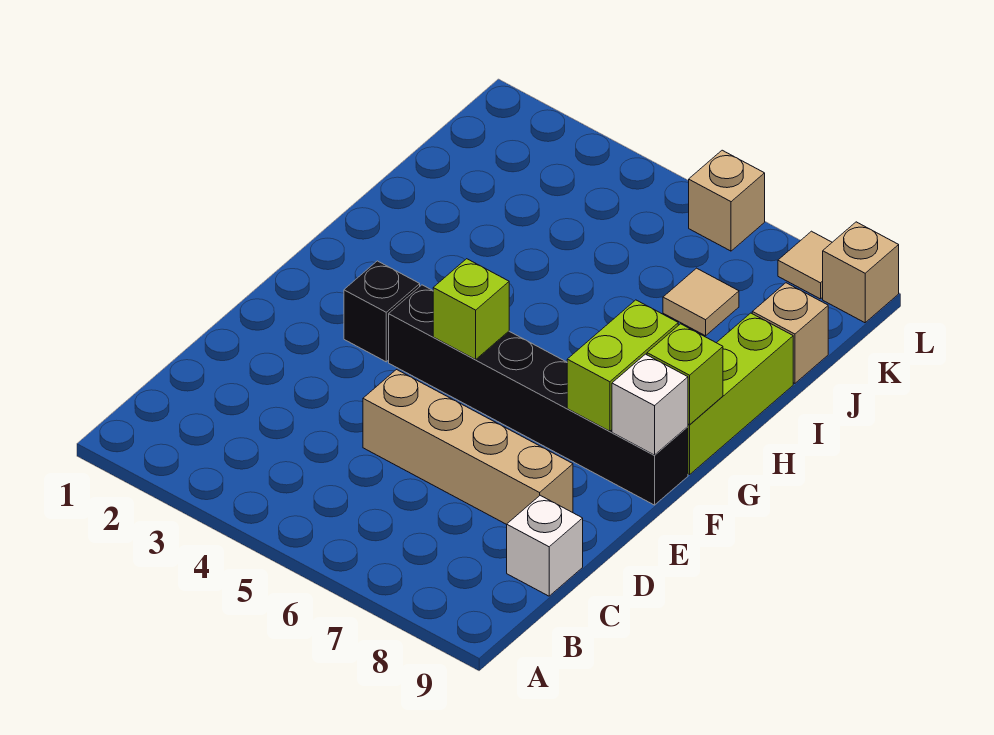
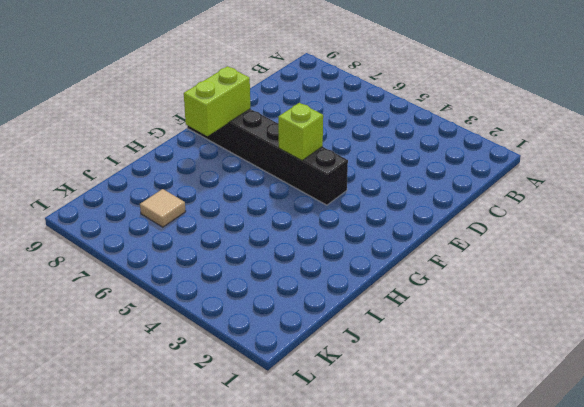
none -> white 1x1 brick [507,495,583,596]
none -> tan 1x4 brick [363,370,573,524]
none -> black 1x1 brick [344,261,420,362]

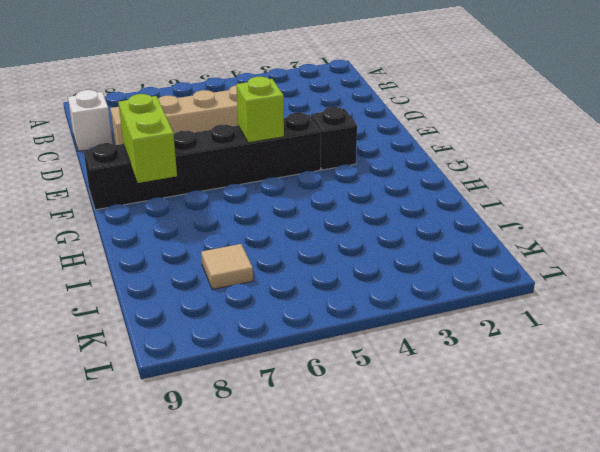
none -> lime 1x3 brick [688,313,793,475]
none -> tan 1x1 brick [752,283,828,383]
none -> tan 1x1 brick [689,150,765,251]

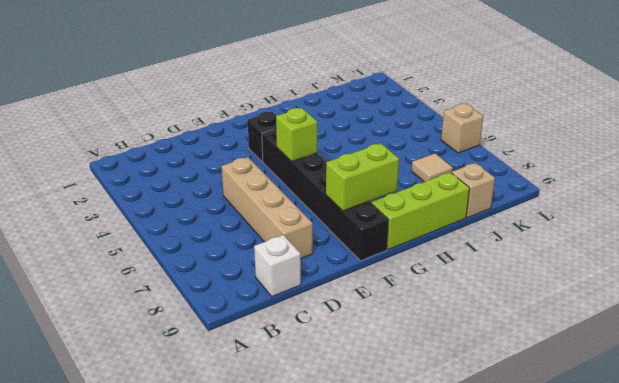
none -> tan 1x1 tile [778,231,832,299]
none -> tan 1x1 brick [823,222,899,323]
none -> white 1x1 brick [612,354,688,455]

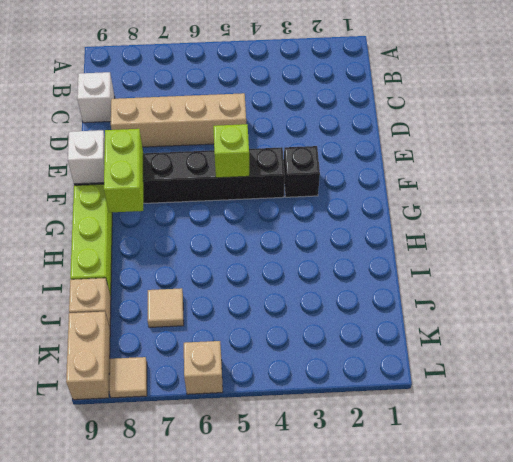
tan 1x2 brick [66,312,110,400] -> tan 1x1 brick [823,222,899,323]
none -> lime 1x1 brick [647,324,723,425]

